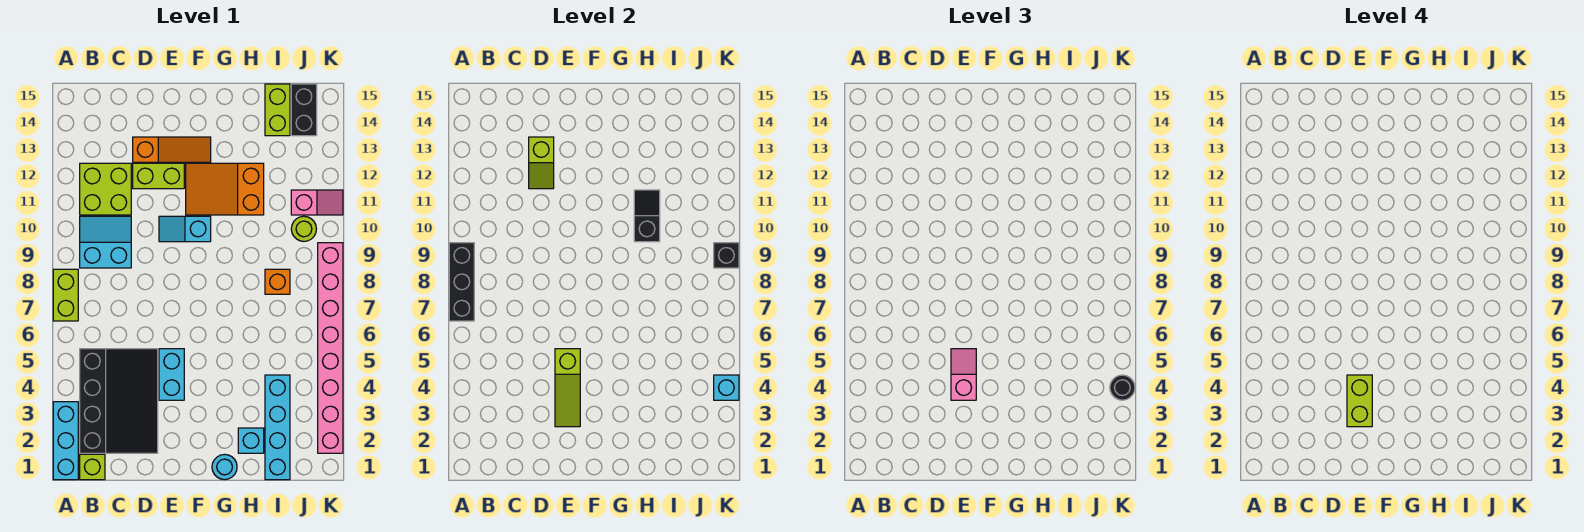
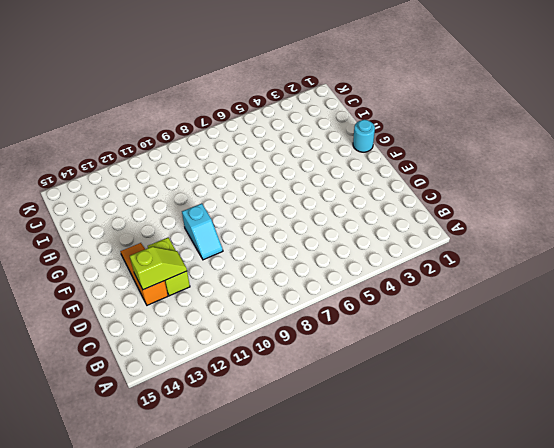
none -> cyan 1x3 brick [53,402,78,480]
none -> lime 1x2 brick [53,269,78,321]
none -> lime 1x1 brick [80,454,105,480]

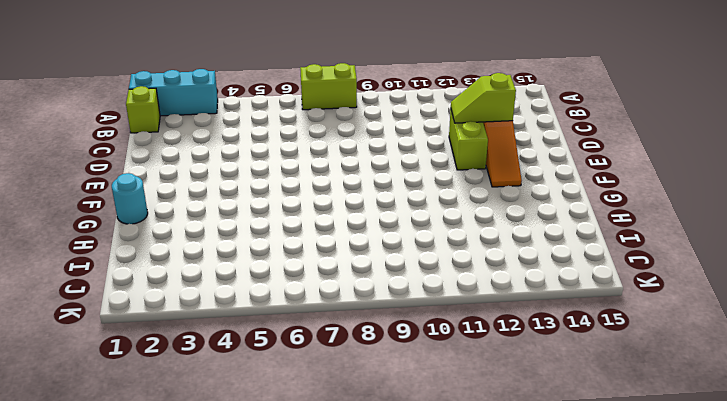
none -> black 3x4 slope [80,349,158,453]
none -> cyan 2x2 slope [80,216,131,268]
none -> lime 2x2 brick [80,163,131,215]

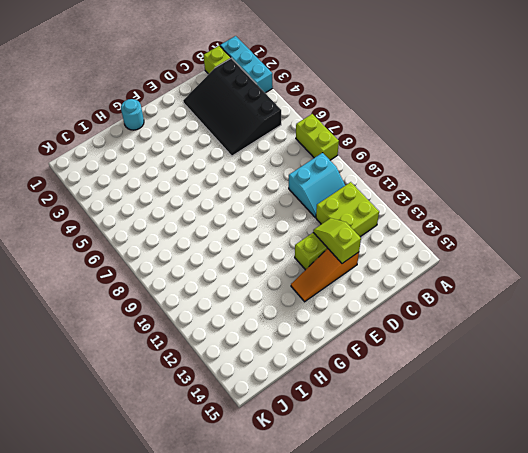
none -> cyan 1x2 brick [159,349,184,400]
none -> cyan 1x2 slope [159,216,211,242]
none -> orange 2x3 slope [186,163,264,215]

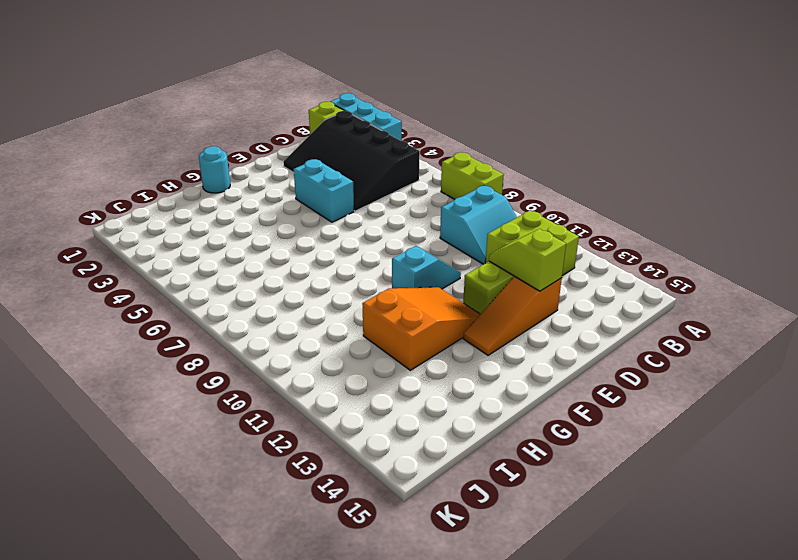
none -> cyan 1x1 brick [238,428,264,453]
none -> cyan 1x4 brick [265,375,290,480]
none -> orange 1x1 brick [265,269,290,294]

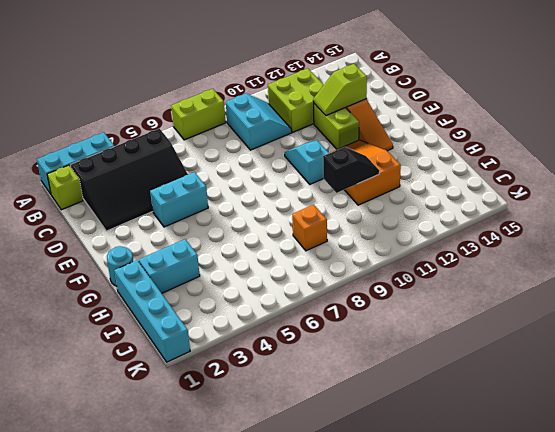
cyan 1x4 brick [114,260,190,362] -> cyan 1x4 brick turned to [265,375,290,480]
cyan 1x2 brick [139,239,200,293] -> cyan 1x1 brick [238,428,264,453]
none -> lime 1x2 brick [265,84,290,136]
none -> lime 1x1 round brick [291,216,316,241]
none -> pink 1x2 slope [291,190,343,215]

